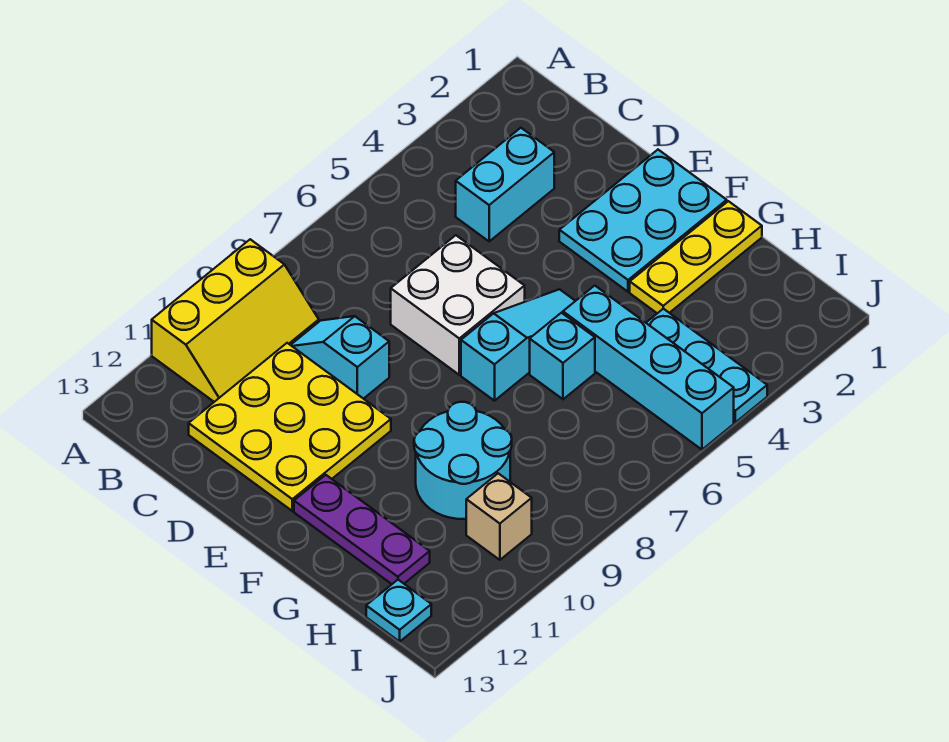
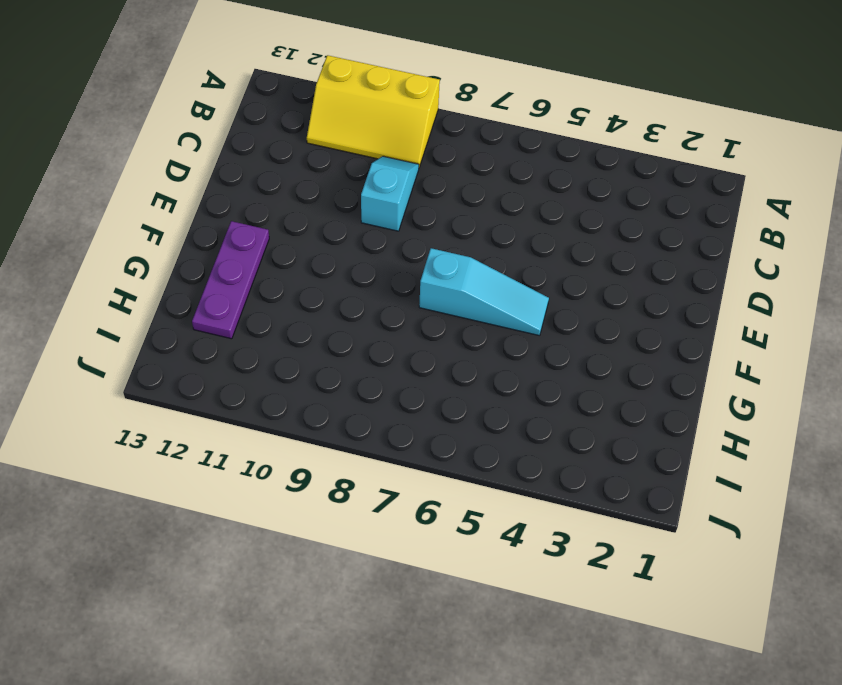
none -> cyan 1x2 brick [456,128,554,241]
none -> yellow 3x3 plate [189,343,391,511]
none -> white 2x2 brick [391,235,525,375]

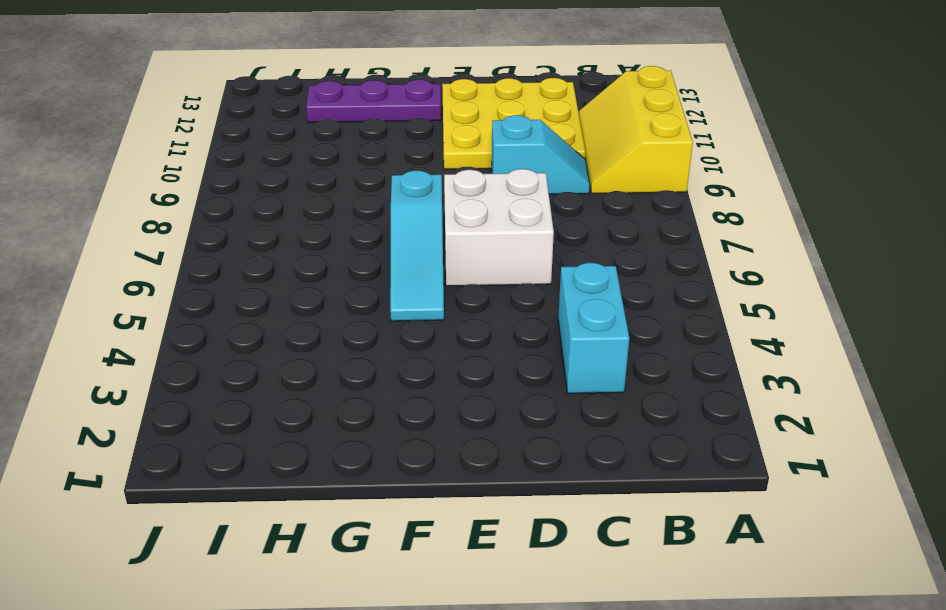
none -> cyan 2x3 plate [559,150,727,292]
none -> yellow 1x3 plate [630,201,762,313]
none -> cyan 1x4 brick [563,286,734,450]

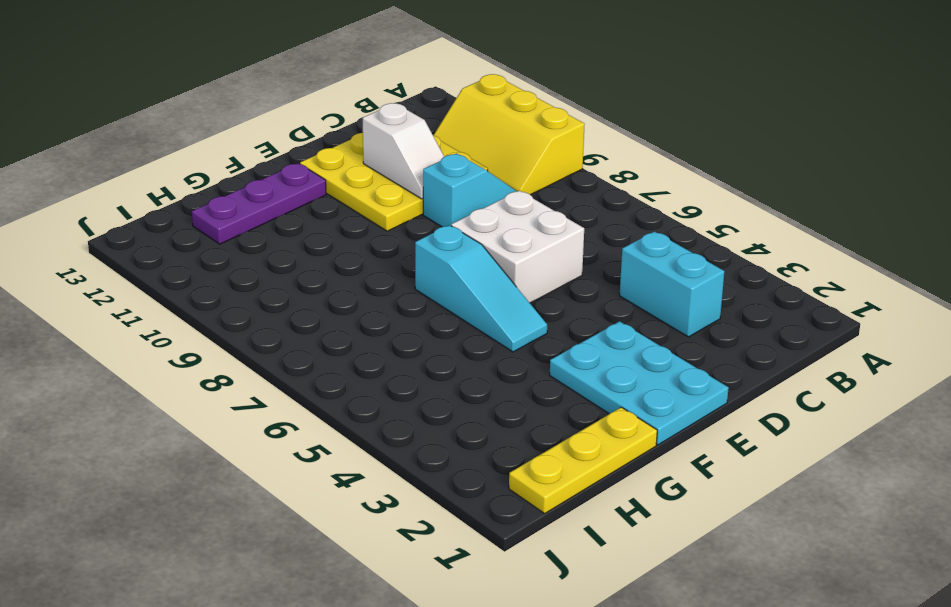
white 1x2 slope [363,103,444,199] -> none
yellow 1x3 plate [509,407,657,513] -> yellow 1x3 plate turned to [630,201,762,313]
none -> cyan 1x4 brick [563,286,734,450]
none -> cyan 1x1 brick [530,313,595,399]
none -> cyan 2x2 round brick [414,402,512,519]

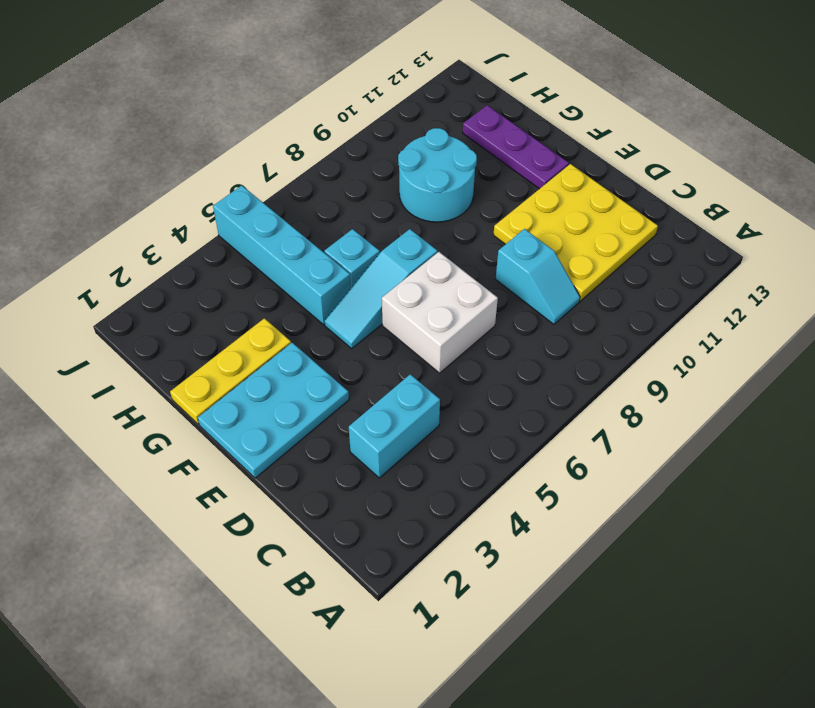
none -> yellow 2x3 slope [152,239,319,402]
none -> cyan 1x3 plate [646,309,767,422]
none -> tan 1x1 brick [466,473,532,560]

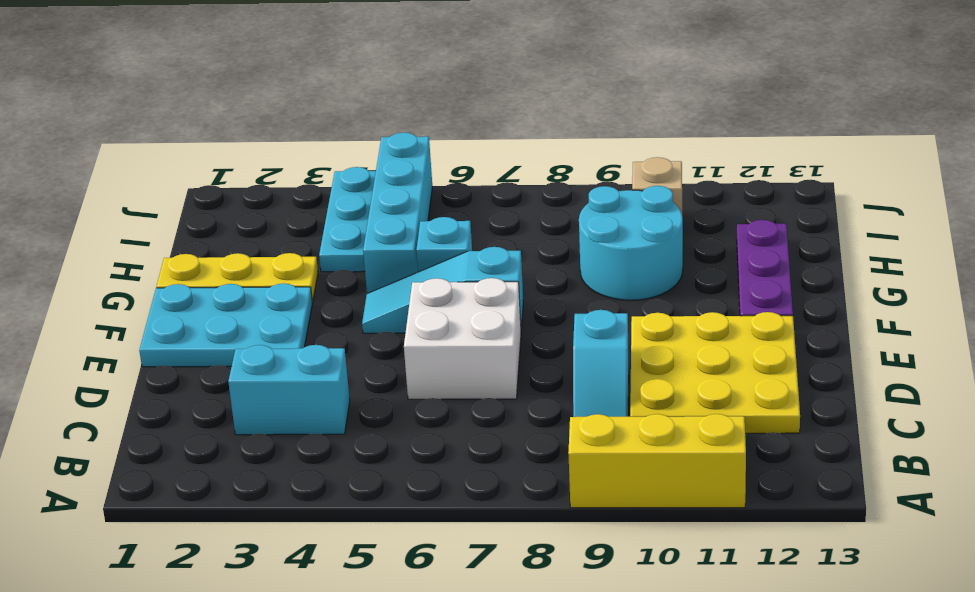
none -> cyan 1x1 plate [366,580,431,641]

